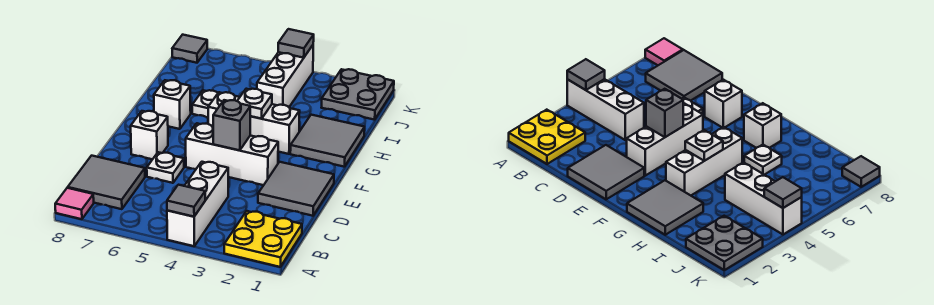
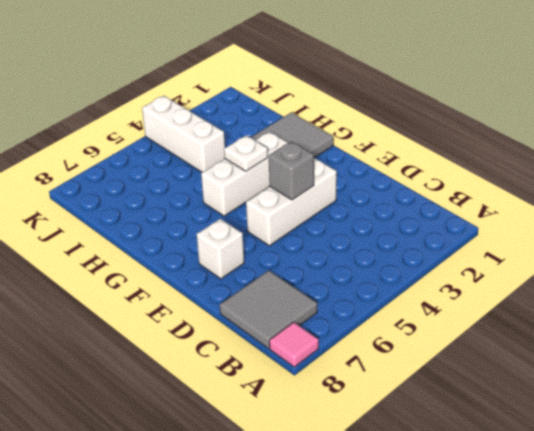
none -> yellow 2x2 plate [224,211,302,267]
none -> white 1x3 brick [167,162,228,246]
none -> grey 2x2 tile [258,162,334,216]

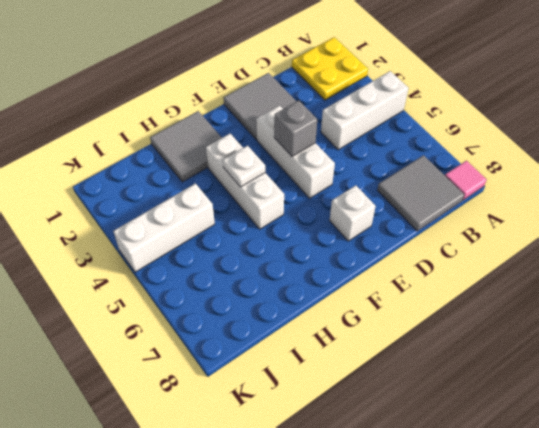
none -> white 1x1 plate [147,152,184,183]
none -> white 1x1 brick [154,80,191,129]
none -> white 1x1 plate [192,90,218,117]

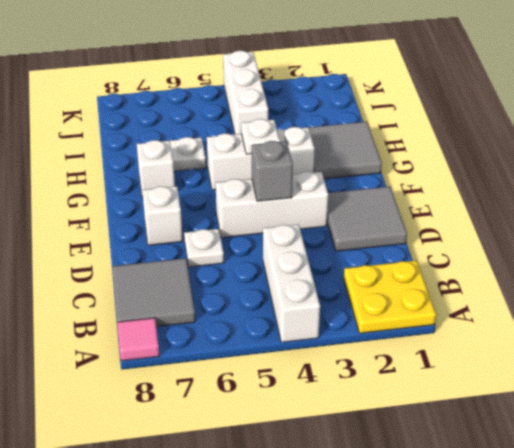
none -> grey 2x2 plate [321,69,394,120]
none -> grey 1x1 tile [172,35,207,63]
none -> grey 1x1 tile [167,185,205,217]

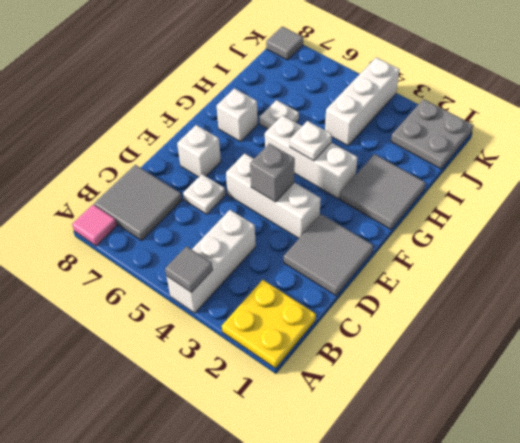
none -> grey 1x1 tile [278,29,314,58]

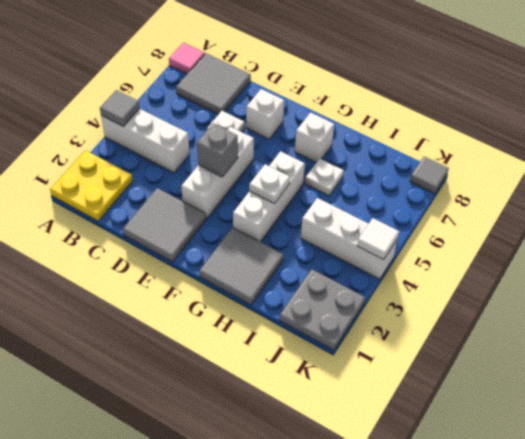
white 1x1 tile [357,218,399,260] -> grey 1x1 tile [278,29,314,58]

